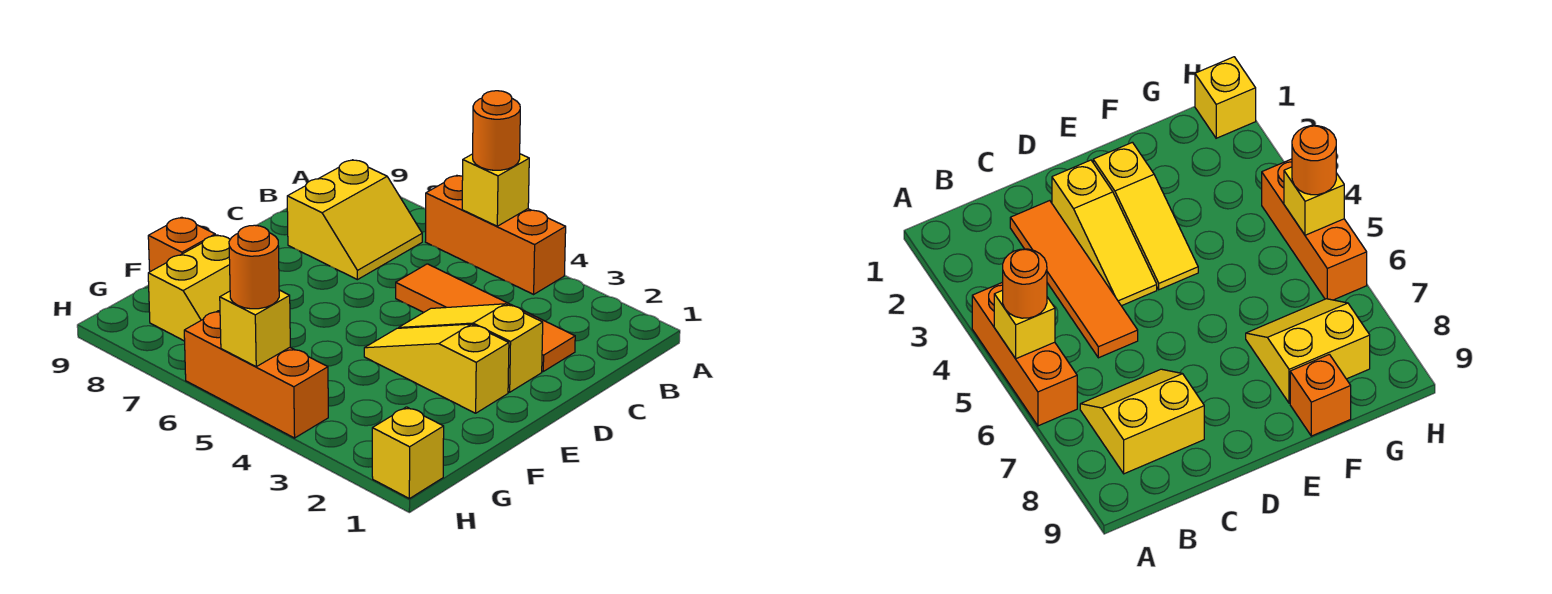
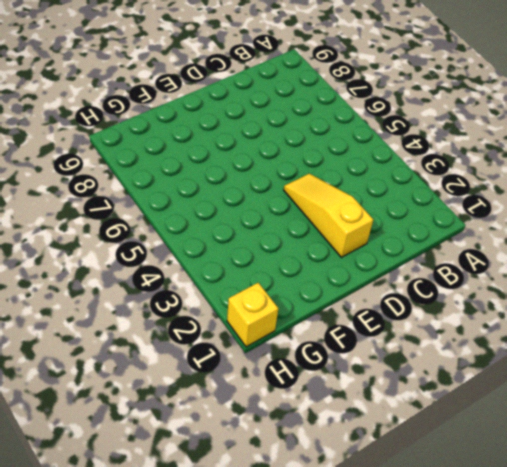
none -> orange 1x3 brick [426,175,566,294]
none -> yellow 2x2 slope [287,160,422,280]
none -> orange 1x4 tile [396,264,575,371]

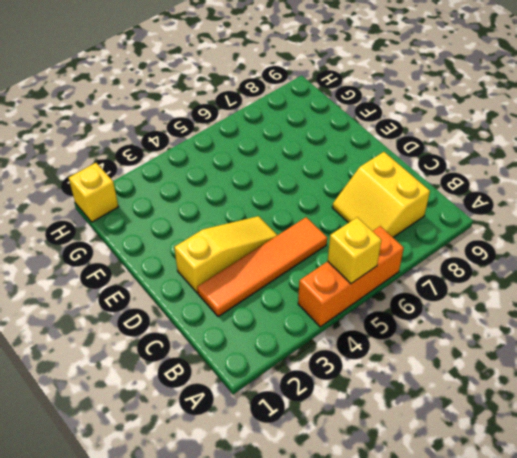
none -> yellow 1x3 slope [364,324,509,413]
none -> yellow 2x2 slope [148,235,230,341]
none -> orange 1x1 brick [148,217,215,272]

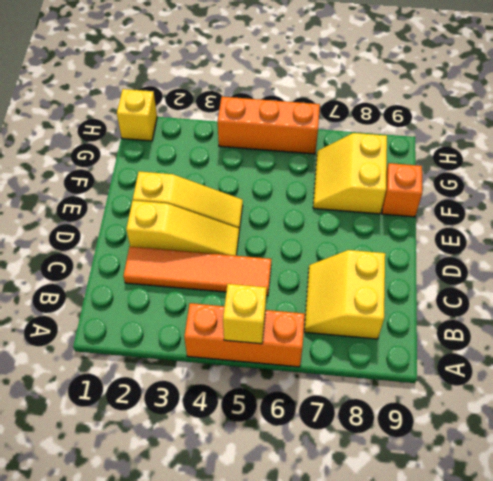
none -> yellow 1x1 brick [220,290,290,367]
none -> orange 1x1 round brick [473,91,520,170]
none -> orange 1x1 round brick [229,225,279,309]

